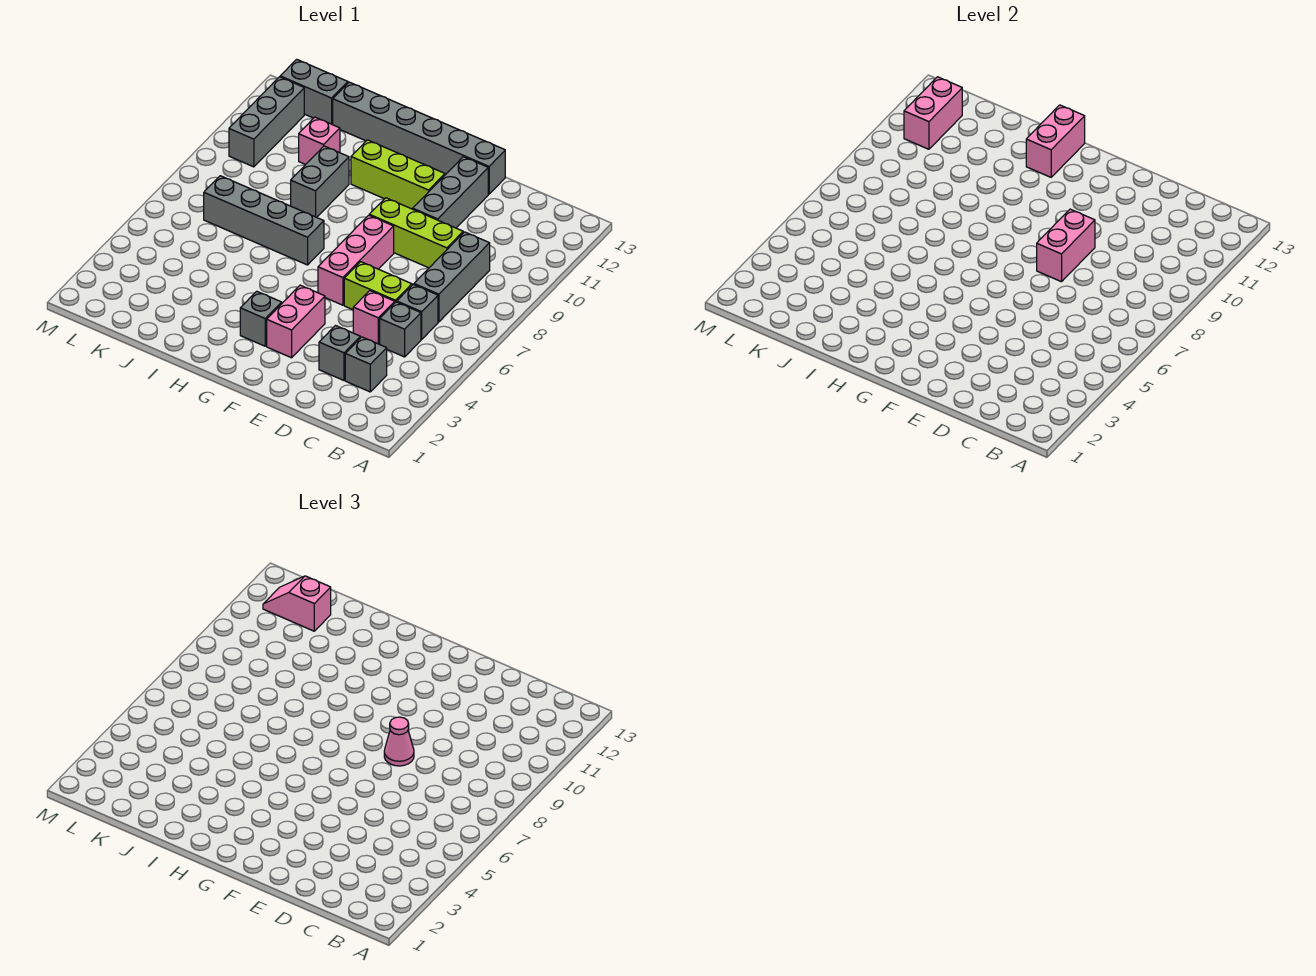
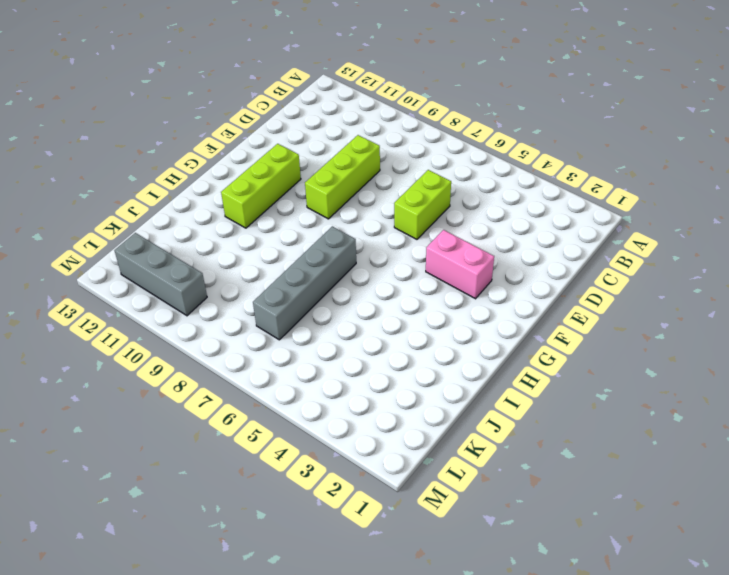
none -> grey 1x1 brick [345,337,387,392]
none -> grey 1x1 brick [380,302,421,357]
none -> grey 1x1 brick [397,284,438,339]

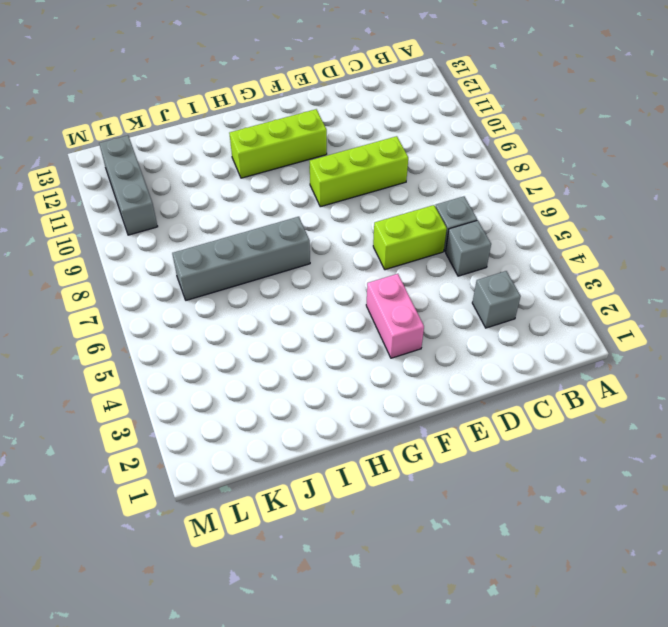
none -> grey 1x3 brick [414,232,490,322]
none -> grey 1x1 brick [319,326,360,380]
none -> pink 1x1 brick [353,291,395,344]

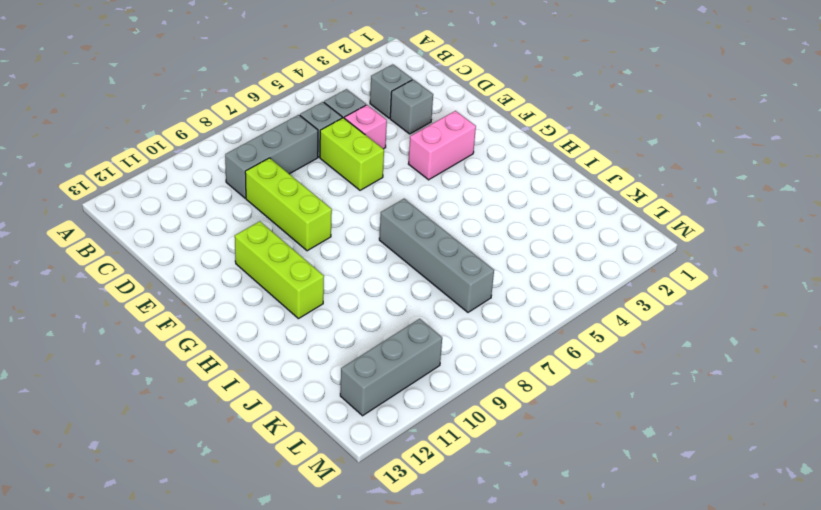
none -> grey 1x3 brick [413,157,488,228]
none -> grey 1x6 brick [333,82,505,194]
none -> pink 1x3 brick [318,215,394,305]

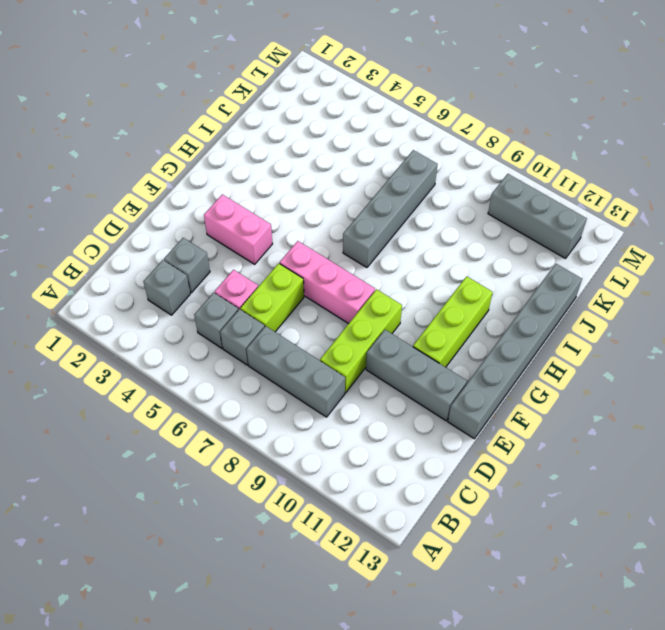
none -> grey 1x1 brick [240,291,282,346]
none -> grey 1x2 brick [291,146,349,217]
none -> pink 1x1 brick [299,117,340,165]

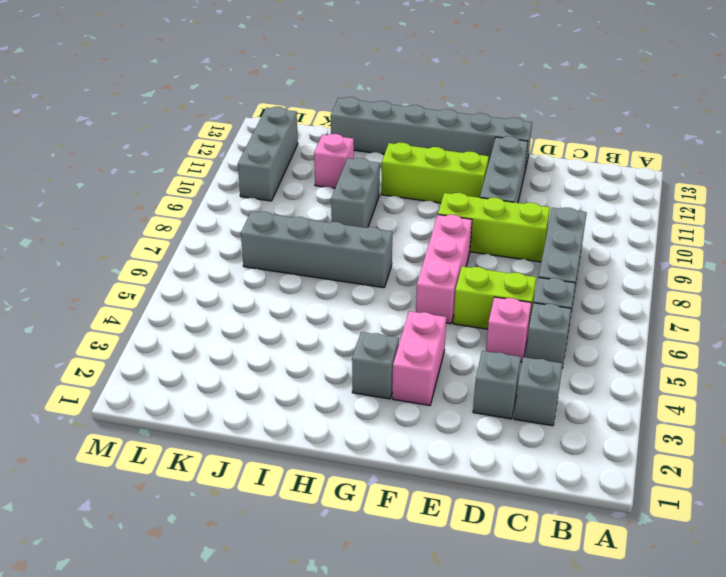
none -> grey 1x2 brick [280,59,348,125]
none -> pink 1x2 brick [1037,209,1095,282]
none -> pink 1x2 brick [1026,105,1085,177]

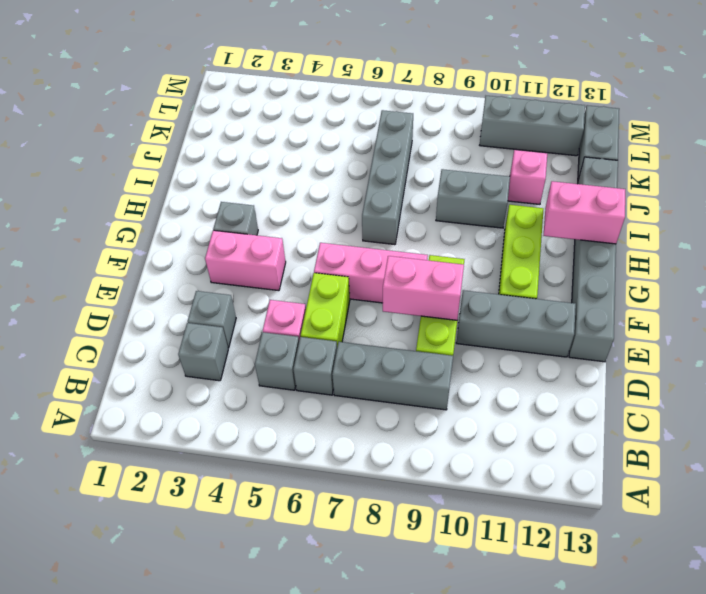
none -> pink 1x2 brick [904,77,962,149]
none -> pink 1x1 cone [384,717,414,766]
none -> pink 1x2 slope [263,576,331,631]

